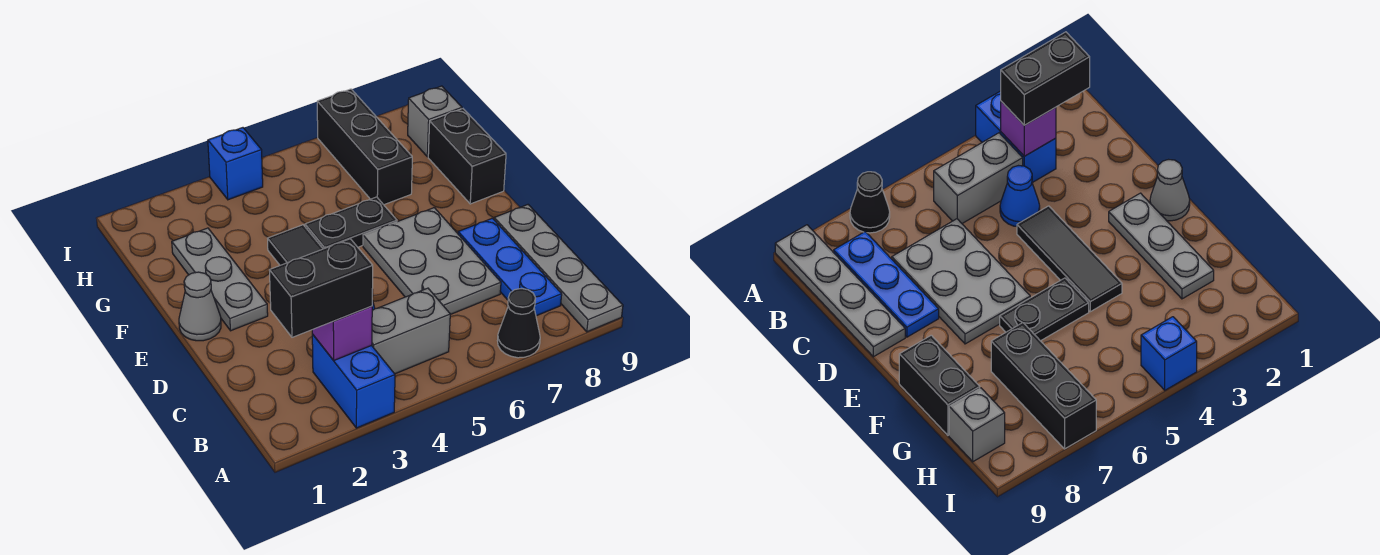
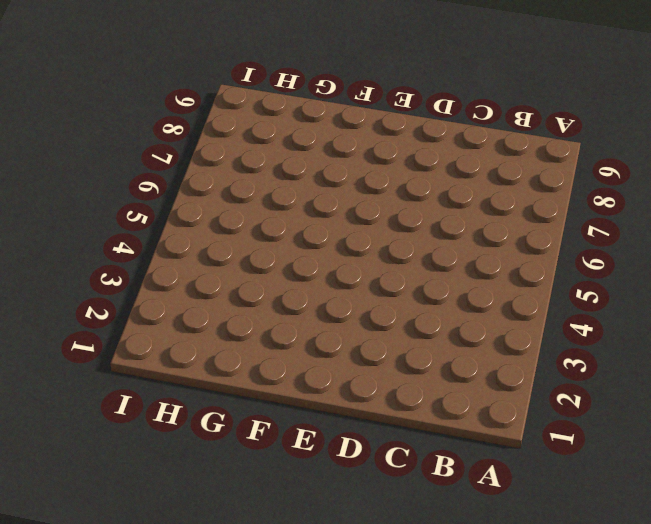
none -> blue 1x2 brick [312,334,395,428]
none -> black 1x1 cone [497,289,540,358]
none -> grey 1x4 plate [494,205,623,332]

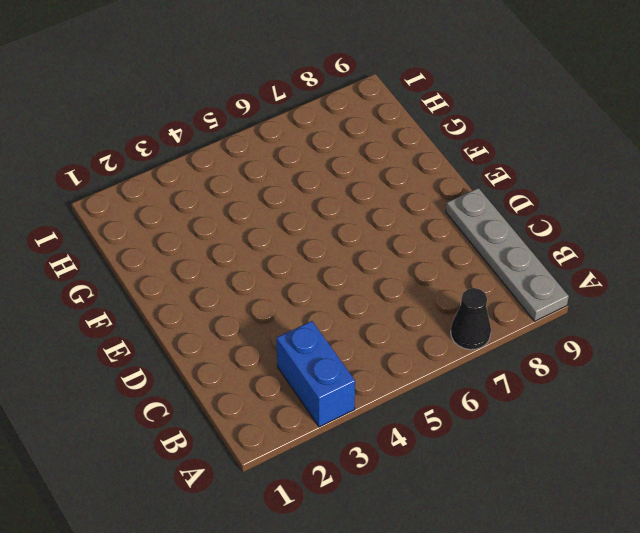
none -> grey 1x2 brick [372,288,450,374]
none -> blue 1x3 plate [458,218,562,316]
none -> blue 1x1 cone [1000,166,1040,227]

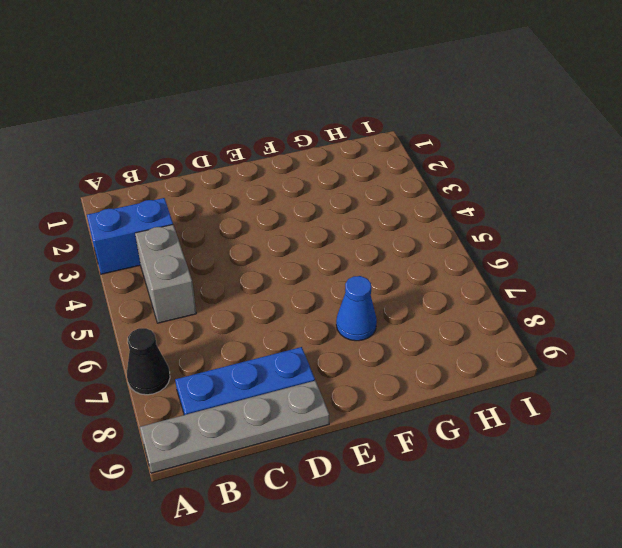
blue 1x1 cone [336,276,377,341] -> blue 1x1 cone moved to [1000,166,1040,227]
none -> grey 2x3 plate [363,208,501,315]
none -> black 1x3 tile [268,225,323,265]
none -> grey 1x1 cone [179,272,221,341]

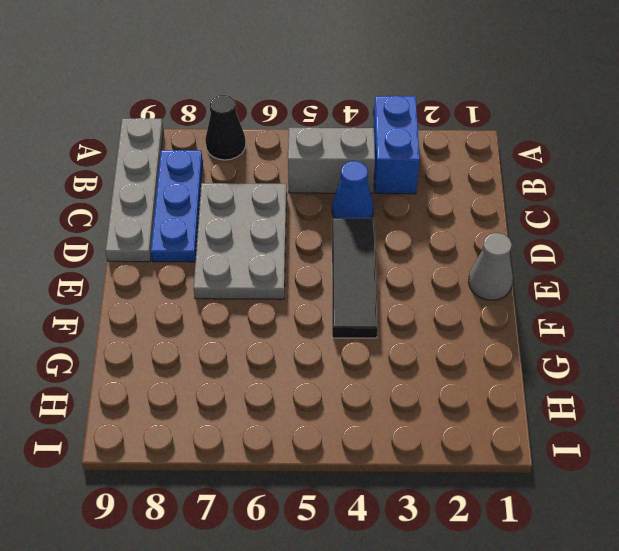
none -> grey 1x3 plate [172,228,268,331]
none -> black 1x2 plate [305,197,397,249]
none -> black 1x2 brick [428,109,506,204]

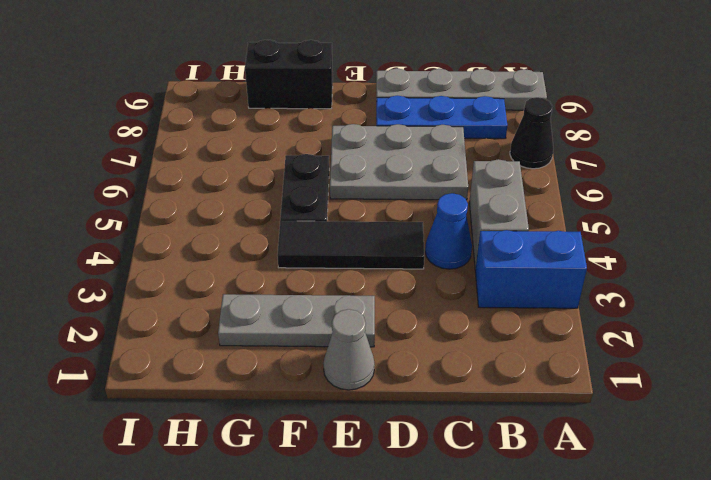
none -> black 1x3 brick [317,89,412,205]
none -> grey 1x1 brick [408,86,462,157]
none -> blue 1x1 brick [208,128,263,200]

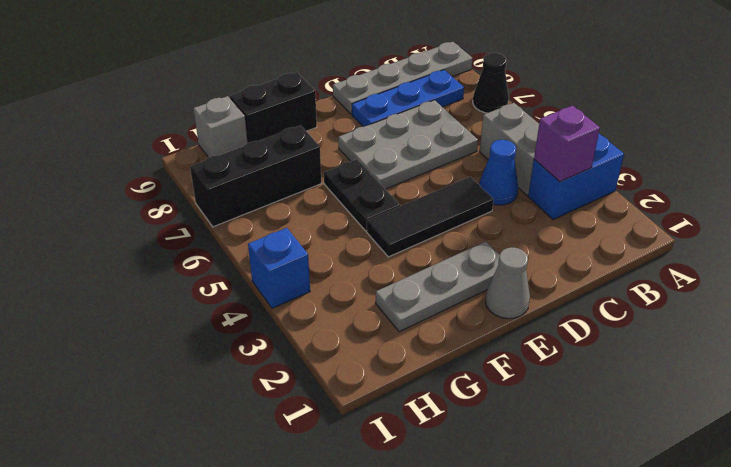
none -> black 1x2 brick [269,239,373,337]

